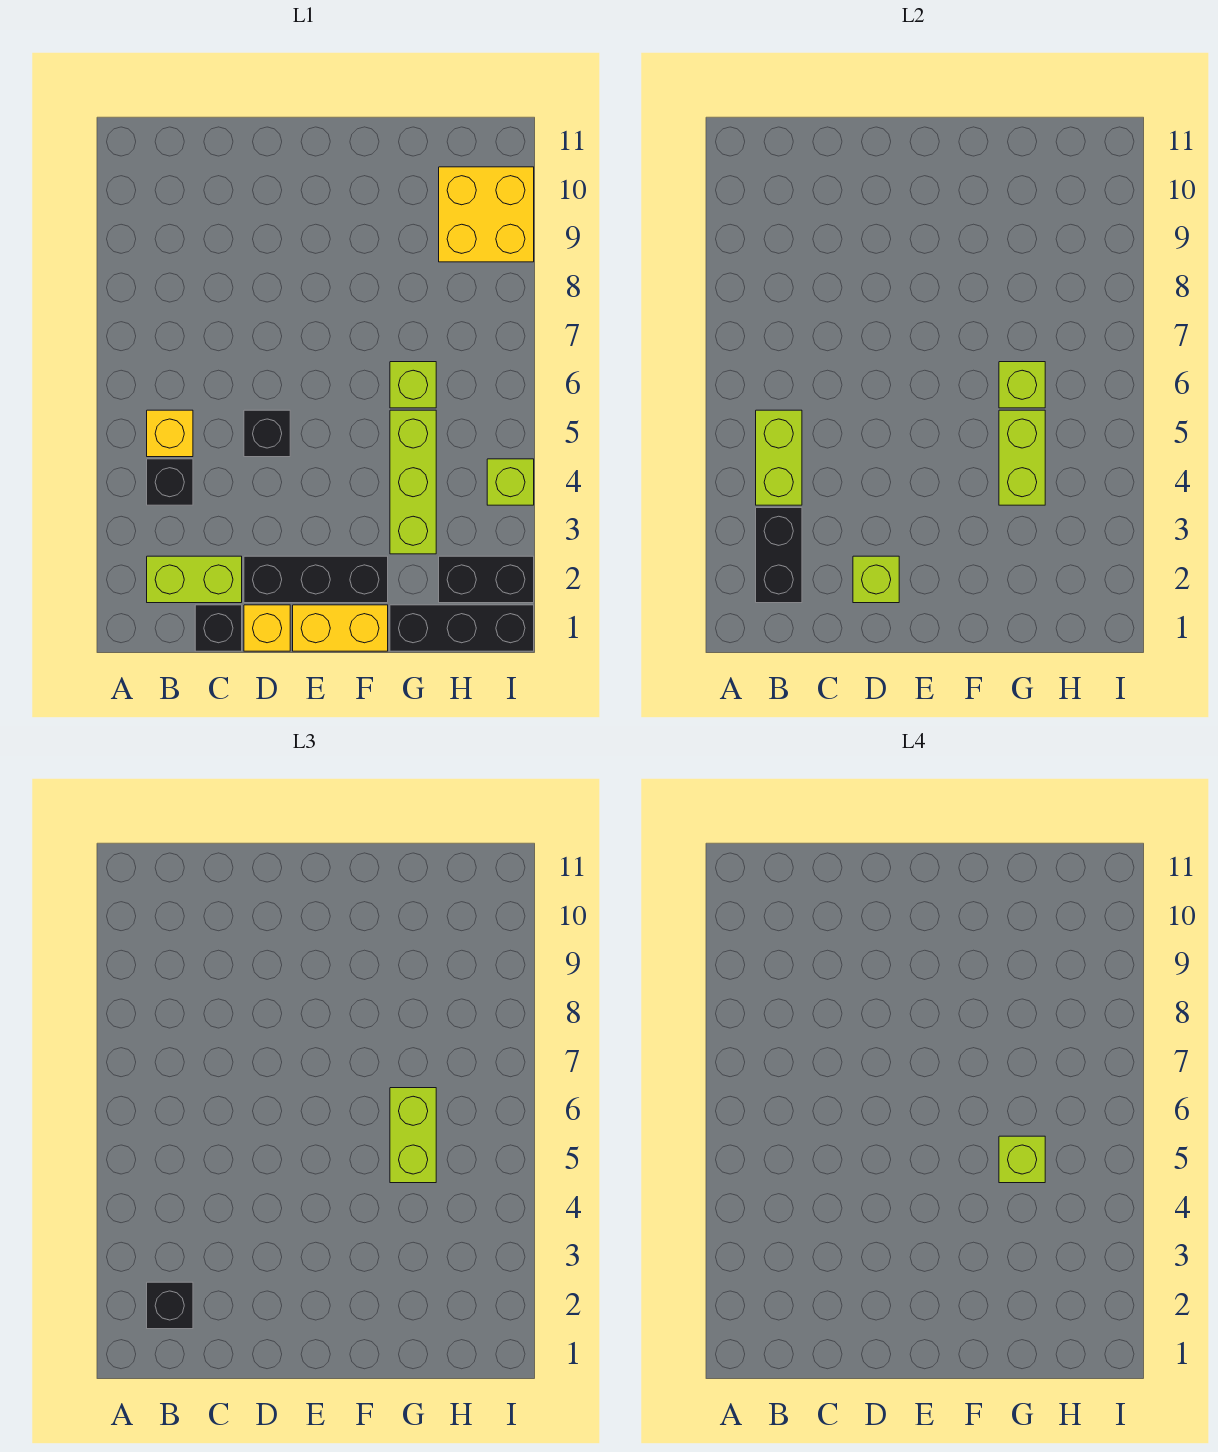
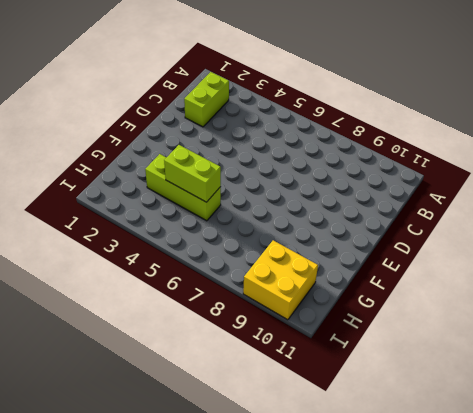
none -> black 1x1 brick [147,459,193,505]
none -> yellow 1x1 brick [147,410,193,457]
none -> black 1x1 brick [195,605,242,651]

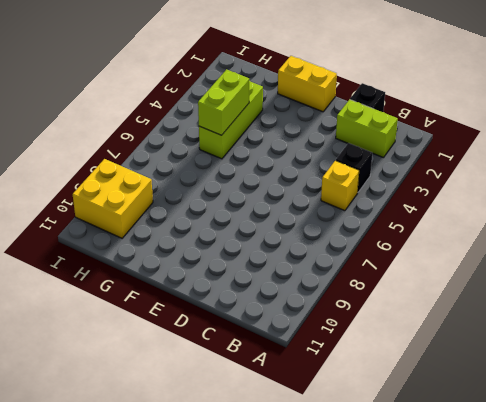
none -> yellow 1x1 brick [244,605,290,651]
none -> black 1x3 brick [244,556,388,603]
none -> black 1x1 brick [244,410,290,457]

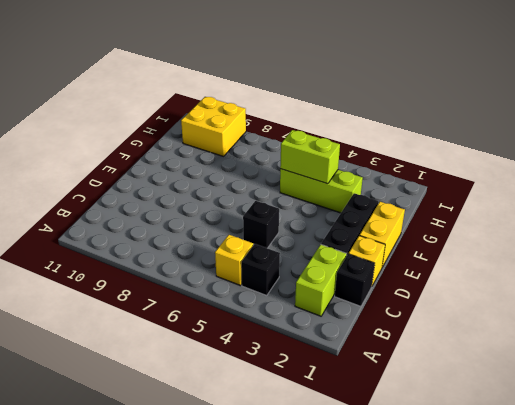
none -> black 1x3 brick [390,605,534,651]
none -> lime 1x1 brick [390,362,436,408]
none -> black 1x2 brick [439,556,534,603]

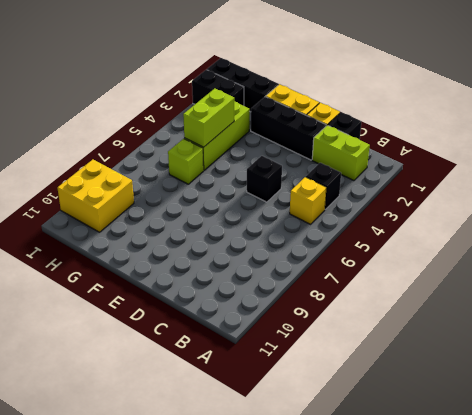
none -> lime 1x1 brick [487,459,534,505]
none -> black 1x2 brick [756,508,802,603]
none -> lime 1x2 brick [756,410,802,505]

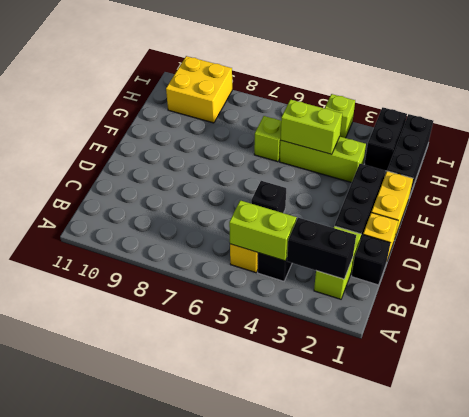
none -> lime 1x1 brick [853,556,899,603]
none -> lime 1x1 brick [999,362,1045,408]
none -> black 1x1 brick [147,1282,193,1329]

